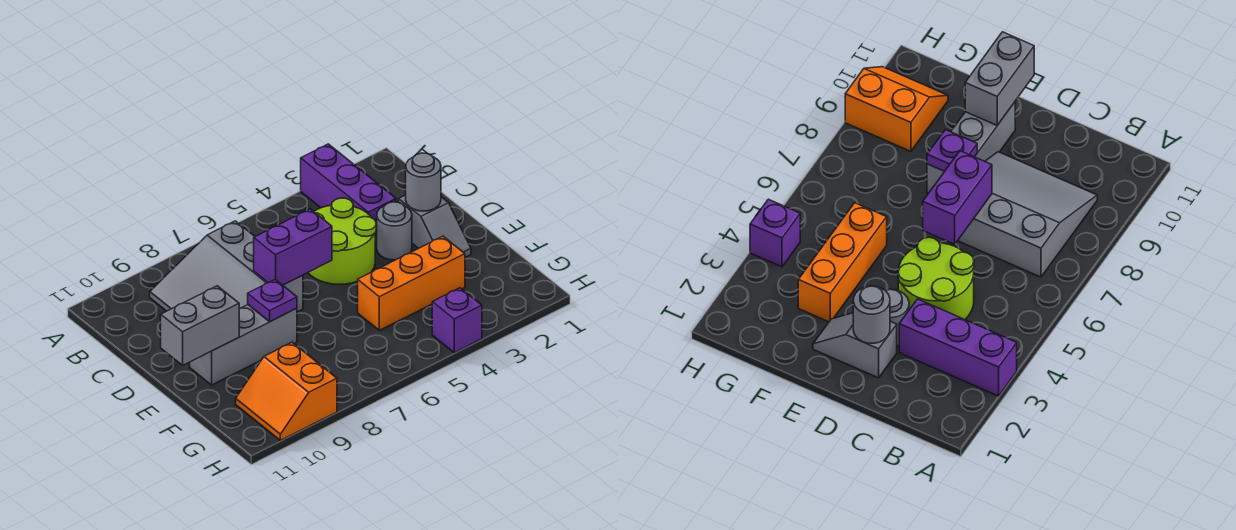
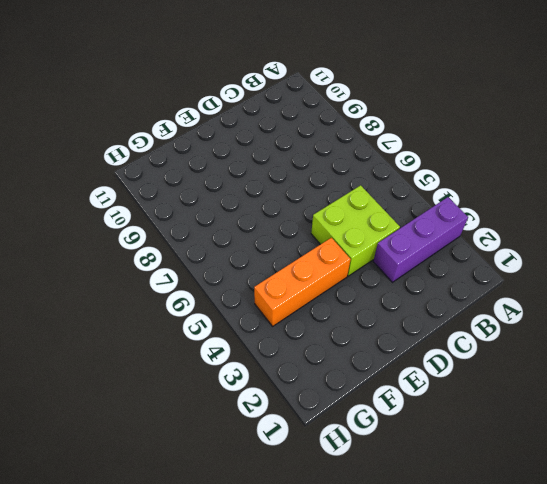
lime 2x2 brick [311,185,400,276] -> lime 2x2 round brick [308,198,376,284]
orange 1x3 brick [254,238,351,326] -> orange 1x3 brick turned to [358,236,465,331]
none -> grey 3x3 slope [150,221,303,312]
none -> grey 1x2 slope [399,195,471,257]
none -> grey 1x1 round brick [377,202,412,260]

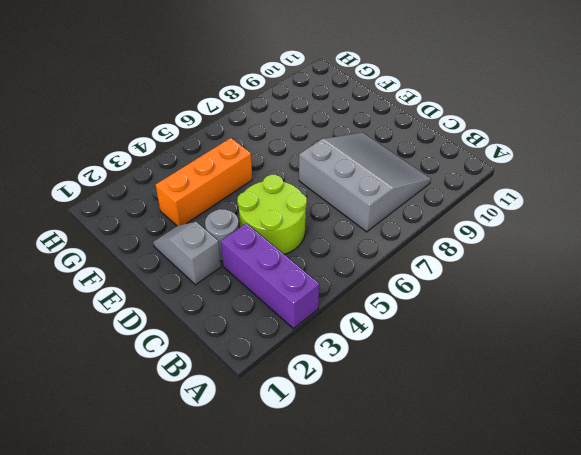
none -> grey 1x3 brick [190,305,297,385]
none -> orange 2x2 slope [236,342,337,440]
none -> purple 1x1 brick [432,288,482,353]

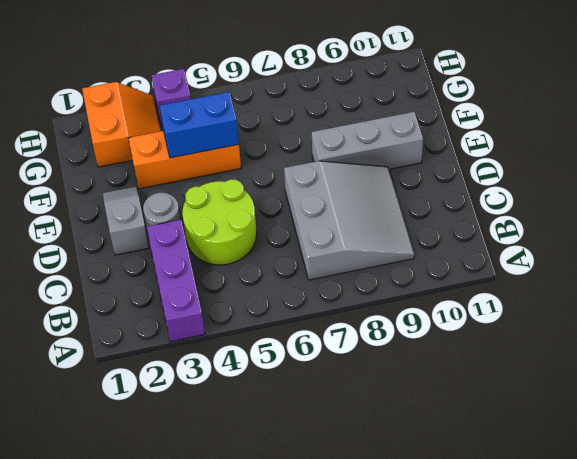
blue 1x2 brick [160,92,239,158] -> none
orange 2x2 slope [82,82,161,167] -> orange 2x2 slope moved to [236,342,337,440]
none -> grey 1x1 round brick [406,153,441,211]
none -> purple 1x2 brick [254,209,332,285]
none -> purple 1x1 plate [248,279,297,322]

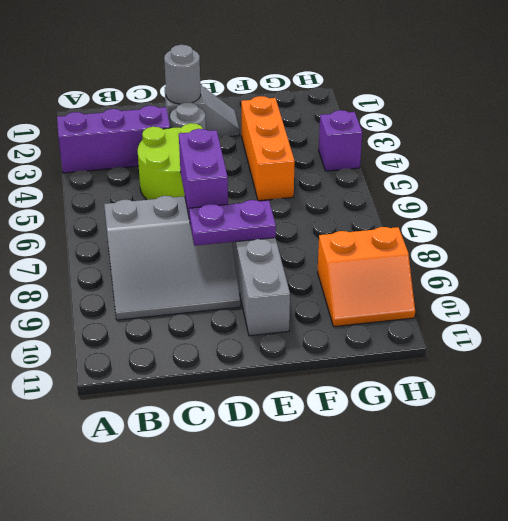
purple 1x2 plate [189,200,276,246] -> purple 1x1 plate [248,279,297,322]
none -> grey 1x2 brick [161,286,239,365]

